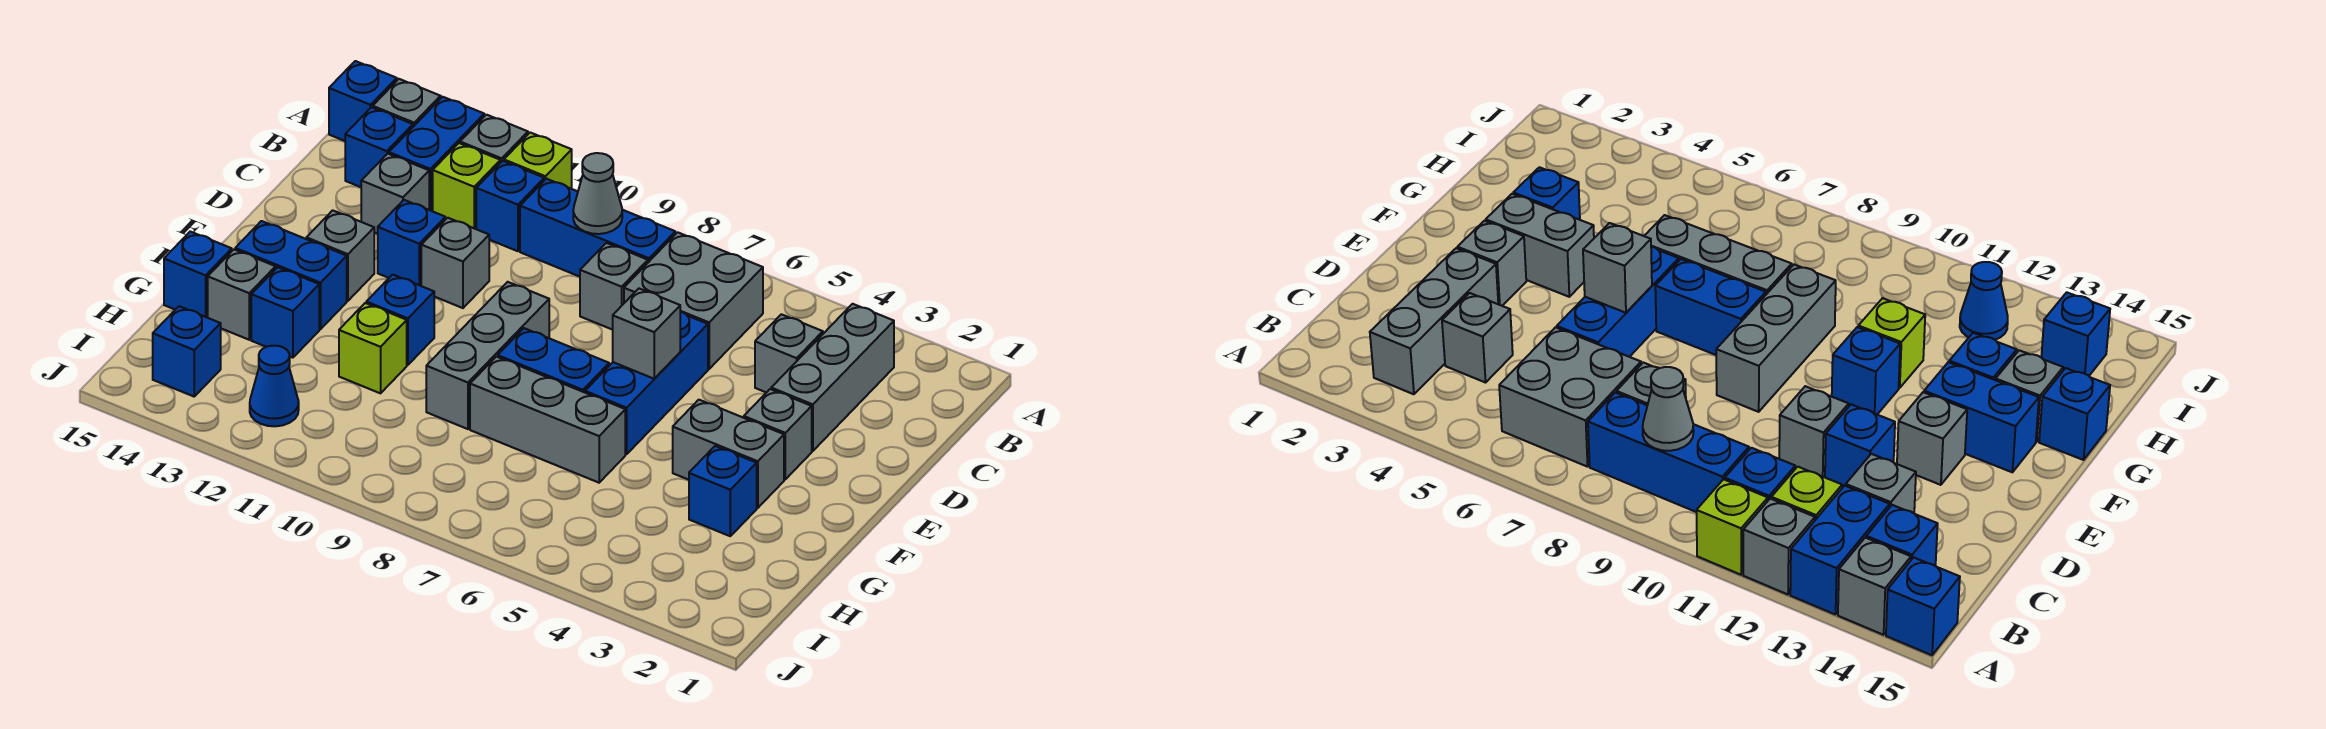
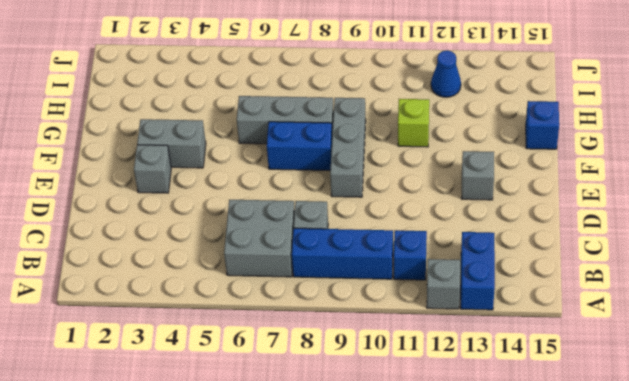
none -> lime 1x1 brick [504,133,572,189]
none -> grey 1x1 brick [373,79,441,127]
none -> blue 1x1 brick [329,61,397,141]
none -> grey 1x3 brick [771,304,894,451]

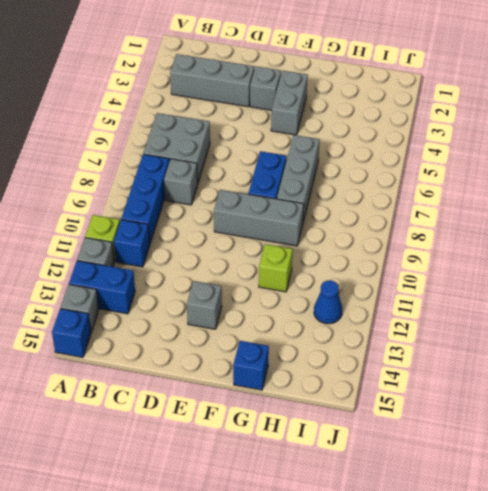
none -> lime 1x1 brick [433,143,500,229]
none -> blue 1x1 brick [345,107,413,187]
none -> grey 1x1 brick [755,314,823,393]
none -> grey 1x1 brick [361,154,429,234]

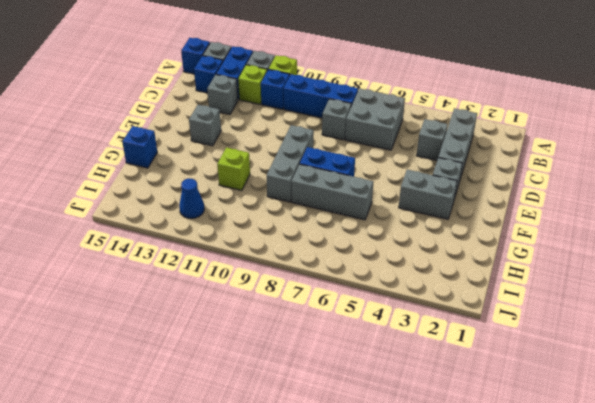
none -> blue 1x3 brick [585,312,708,454]
none -> grey 1x1 brick [421,218,489,308]
none -> blue 1x1 brick [378,200,445,286]
none -> blue 1x1 brick [366,275,434,365]

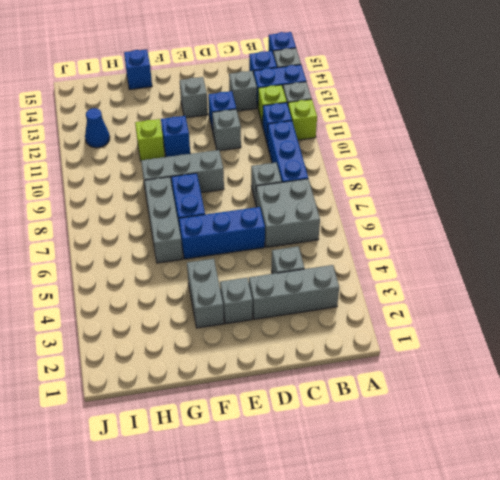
none -> blue 1x2 brick [235,221,347,329]
none -> blue 1x1 brick [689,446,757,536]
none -> blue 1x1 brick [251,267,319,358]
none -> grey 1x1 brick [208,250,276,340]

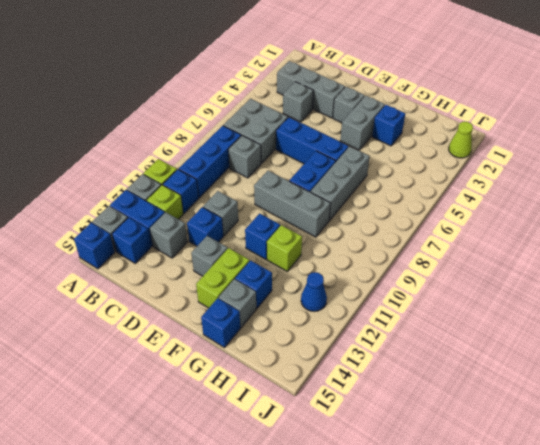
lime 1x2 brick [196,248,249,308] -> blue 1x2 brick [235,221,347,329]
lime 1x1 cone [449,122,473,158] -> none
none -> blue 1x1 brick [153,306,221,396]
none -> grey 1x1 cone [573,153,622,234]
none -> grey 1x1 brick [613,289,680,379]

